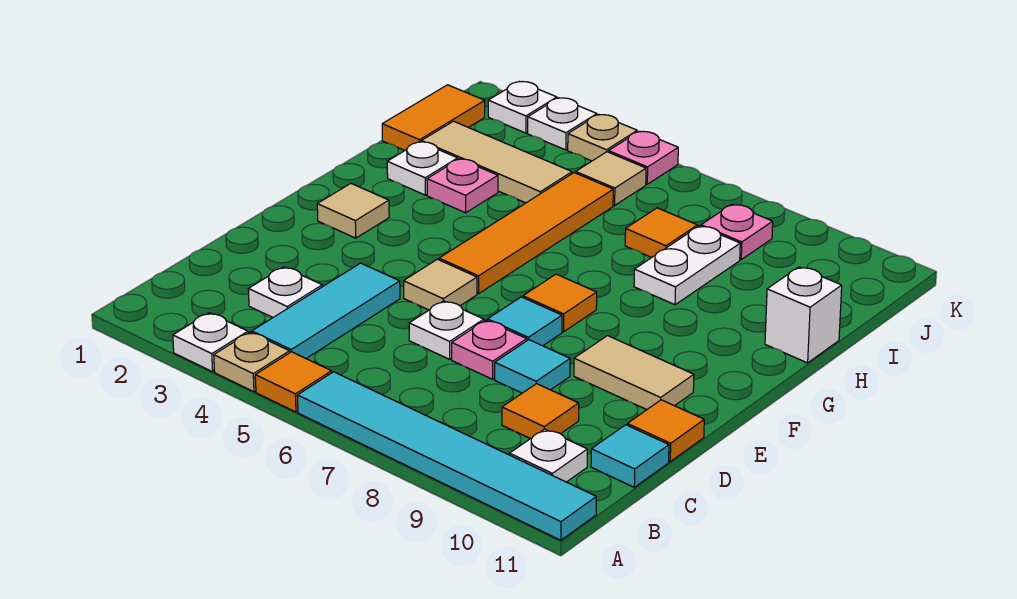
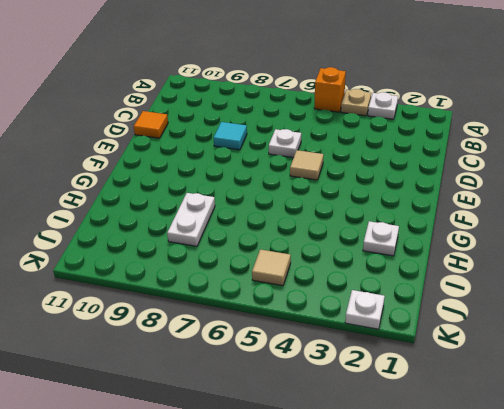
orange 1x1 brick [314,67,346,112] -> orange 1x1 tile [255,352,332,412]
none -> cyan 1x6 tile [298,372,596,540]
none -> cyan 1x3 tile [252,263,400,358]
none -> white 1x1 plate [510,429,587,482]
none -> white 1x1 plate [248,267,322,317]

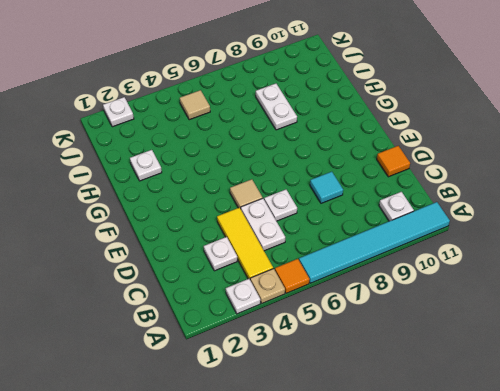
yellow 1x3 tile [217,208,273,279] -> cyan 1x3 tile [252,263,400,358]
white 1x2 plate [241,198,285,251] -> none
none -> orange 1x1 tile [502,384,579,439]
none -> cyan 1x1 tile [591,425,669,487]
none -> pink 1x1 plate [452,320,527,379]
none -> cyan 1x1 tile [488,297,562,346]

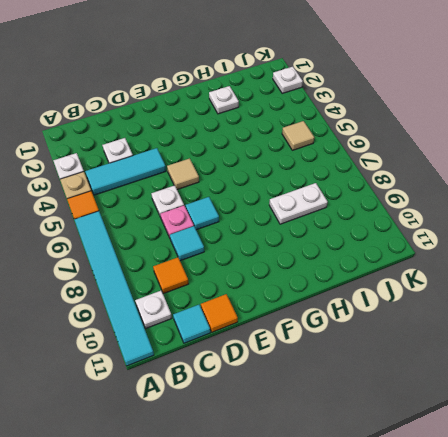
none -> tan 1x2 tile [574,336,694,410]
none -> tan 1x1 tile [317,184,389,238]
none -> orange 1x4 tile [439,173,613,293]
none -> orange 1x1 tile [523,274,597,332]

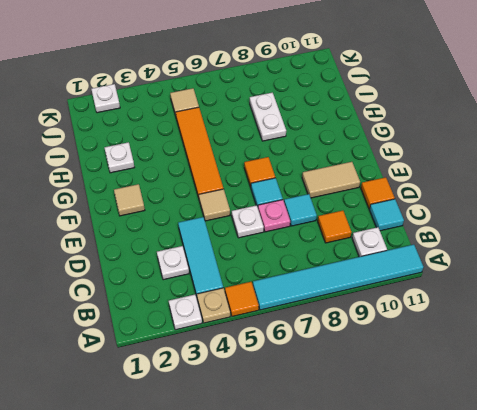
none -> pink 1x1 plate [427,159,498,213]
none -> white 1x1 brick [765,267,842,363]
none -> orange 1x2 tile [382,85,485,150]
none -> tan 1x3 tile [421,121,572,203]

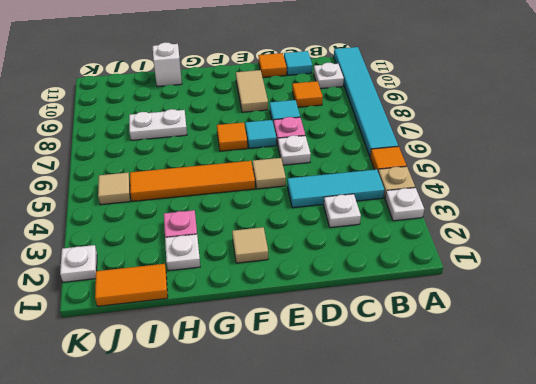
none -> tan 1x3 tile [421,121,572,203]
none -> orange 1x1 tile [625,208,697,258]
none -> pink 1x1 plate [701,204,773,259]
none -> white 1x1 plate [528,98,597,150]

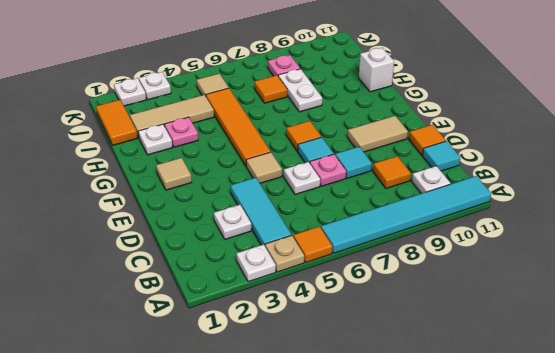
none -> tan 1x1 plate [568,115,637,161]
none -> pink 1x1 plate [609,131,678,184]

